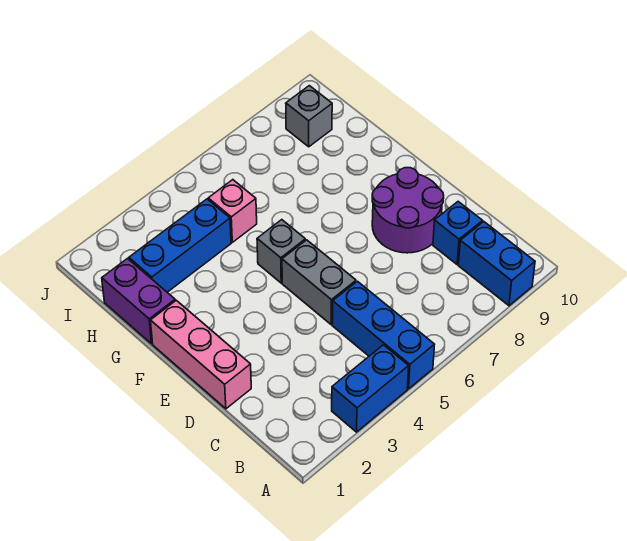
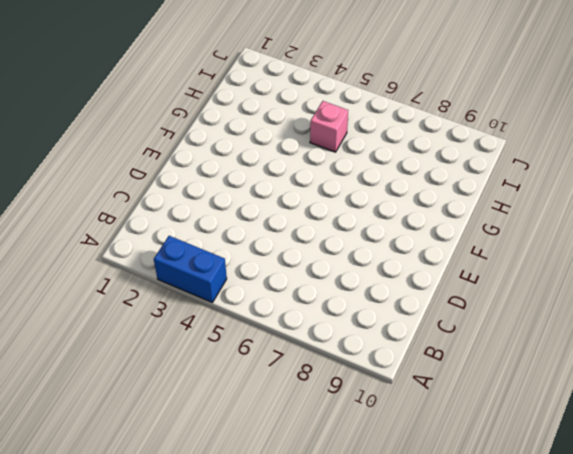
none -> blue 1x3 brick [332,281,435,389]
none -> blue 1x2 brick [458,222,535,306]
none -> blue 1x1 brick [433,202,483,264]

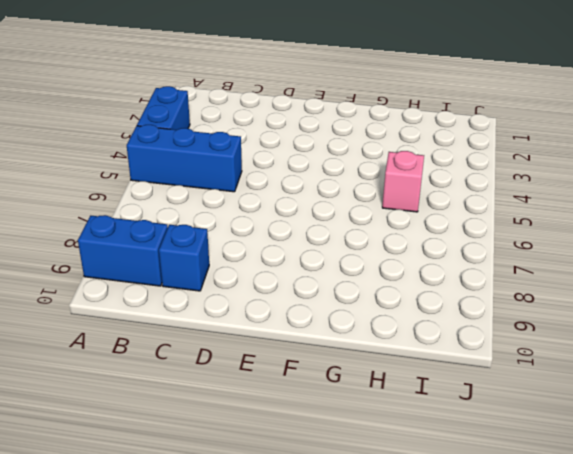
none -> pink 1x3 brick [151,300,251,409]
none -> grey 1x2 brick [282,240,356,324]
none -> purple 2x2 round brick [372,168,444,253]

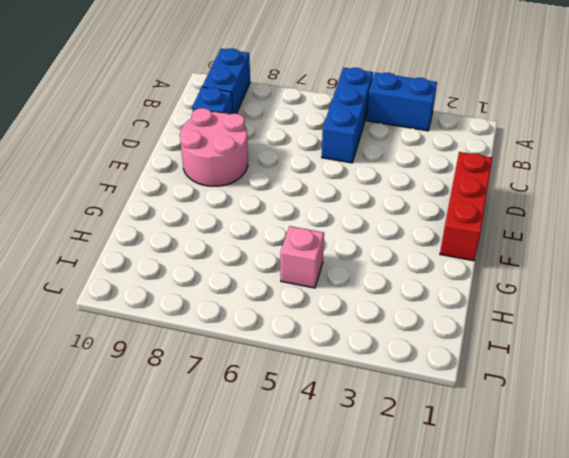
red 1x3 brick [440,152,492,261] -> pink 1x3 brick [151,300,251,409]
pink 2x2 round brick [180,108,248,186] -> purple 2x2 round brick [372,168,444,253]
none -> grey 1x2 brick [282,240,356,324]
none -> grey 1x1 brick [257,220,305,283]
none -> purple 1x2 brick [102,259,175,344]

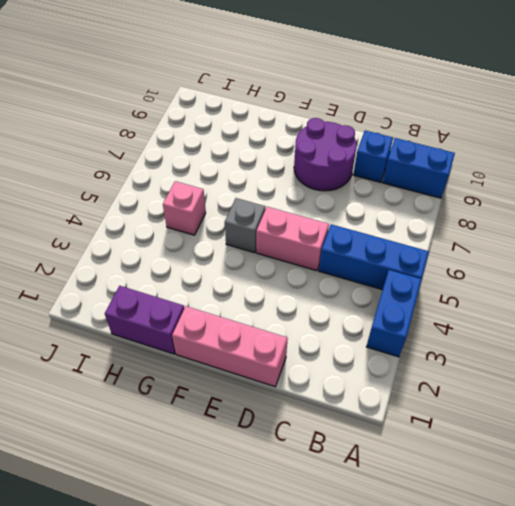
pink 1x2 brick [256,207,329,271] -> grey 1x2 brick [282,240,356,324]
none -> blue 1x3 brick [129,199,231,292]
none -> grey 1x1 brick [286,86,332,147]

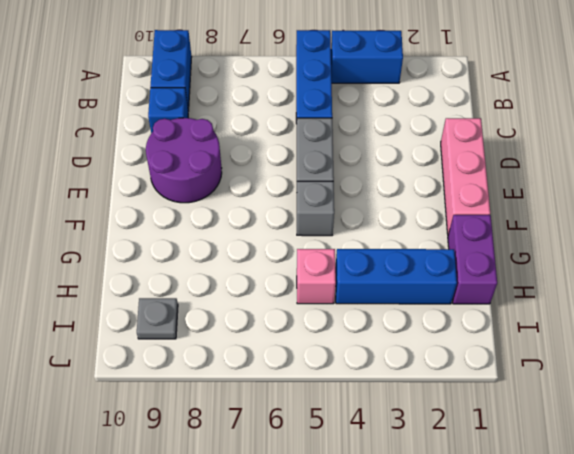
grey 1x1 plate [137,298,178,339] -> grey 1x1 brick [286,86,332,147]

